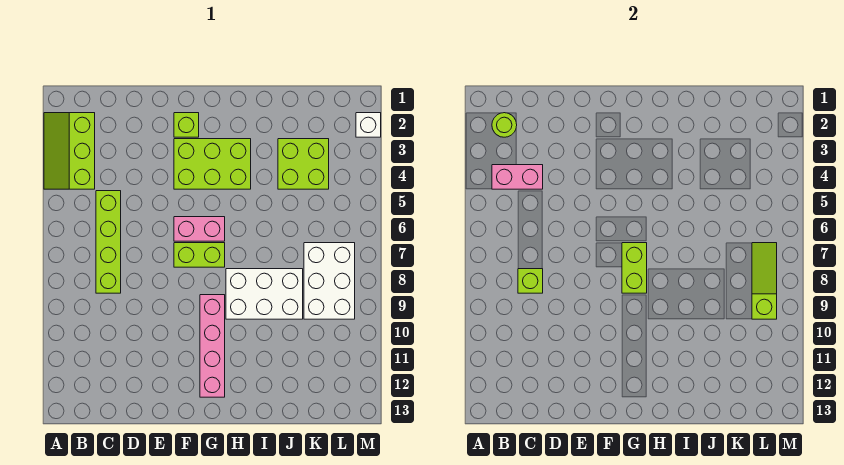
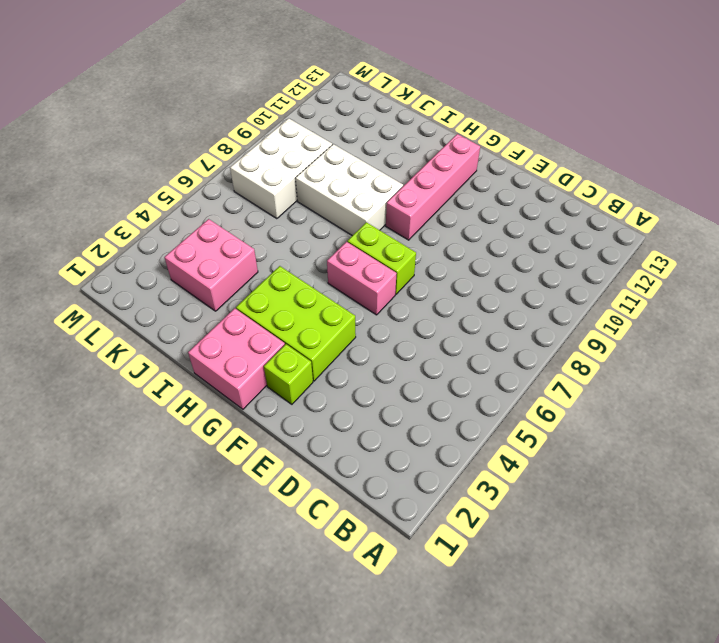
pink 2x2 brick [188,308,285,409] -> none
pink 2x2 brick [164,219,258,311] -> lime 2x2 brick [278,139,329,189]
none -> lime 2x3 slope [44,113,95,189]
none -> lime 1x4 brick [96,191,121,293]
none -> white 1x1 brick [356,113,381,137]

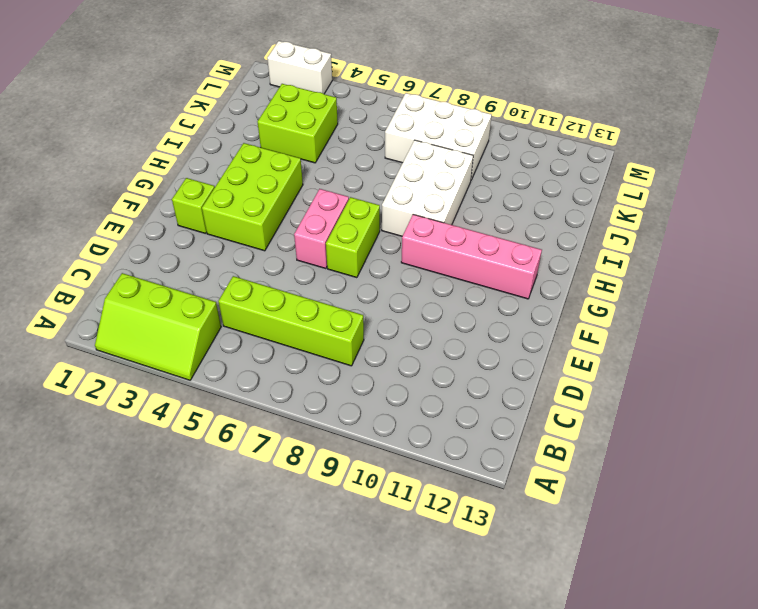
white 1x2 brick [267,41,332,94] -> white 1x1 brick [356,113,381,137]
none -> lime 1x1 round brick [492,113,517,137]
none -> pink 1x2 brick [492,165,543,189]
none -> lime 1x1 brick [518,269,543,293]

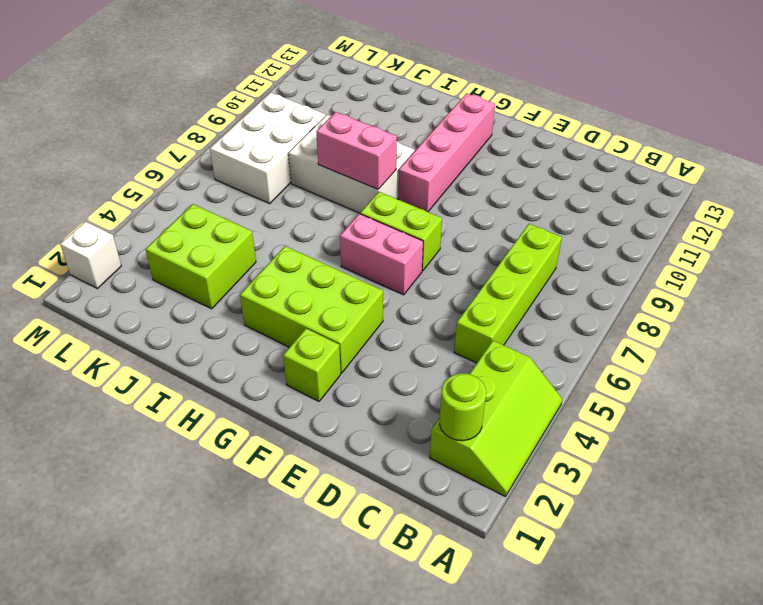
pink 1x2 brick [316,112,397,189] -> pink 1x2 brick moved to [492,165,543,189]
none -> lime 1x1 brick [518,269,543,293]
none -> lime 1x2 brick [622,243,647,293]
none -> lime 1x3 slope [752,243,777,319]

